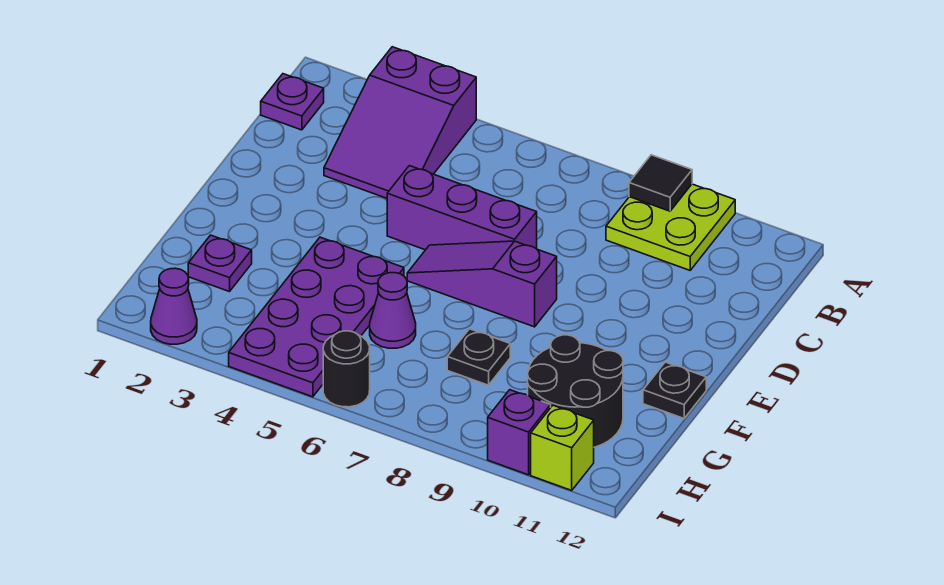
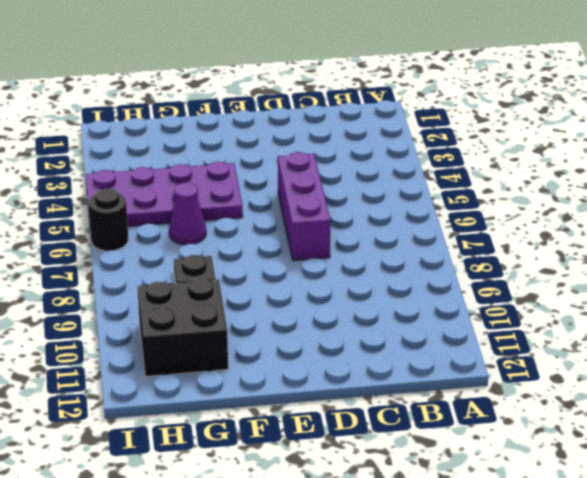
black 2x2 brick [137,278,228,376] -> black 2x2 round brick [528,335,623,447]
none -> purple 2x3 slope [324,47,476,198]
none -> lime 2x2 plate [606,184,735,270]
none -> purple 1x1 plate [261,74,324,130]

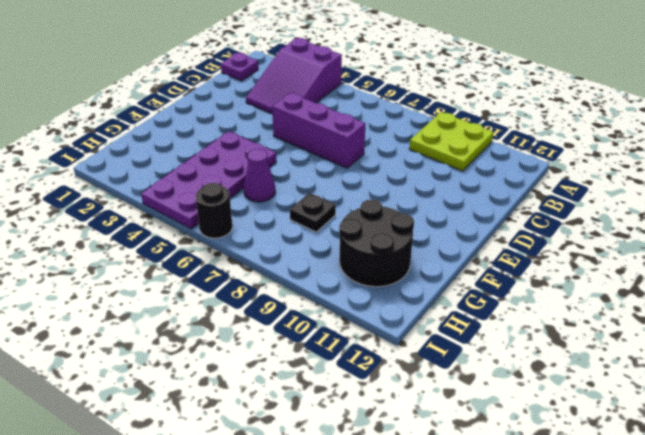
none -> purple 1x3 slope [407,241,557,327]
none -> black 1x1 plate [643,362,706,418]
none -> purple 1x1 plate [188,235,252,292]

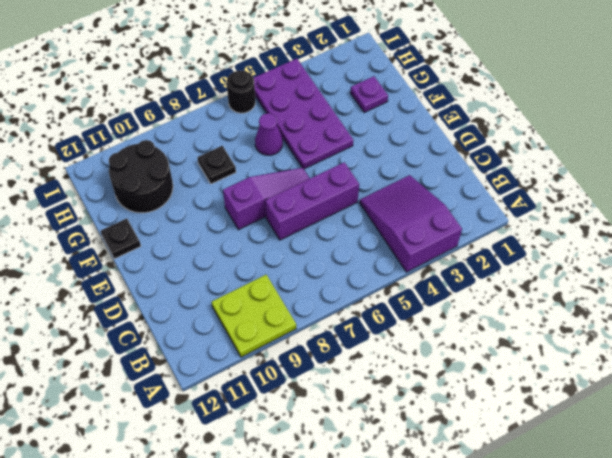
none -> purple 1x1 plate [261,74,324,130]
none -> purple 1x1 cone [151,268,197,344]
none -> purple 1x1 brick [488,390,551,475]

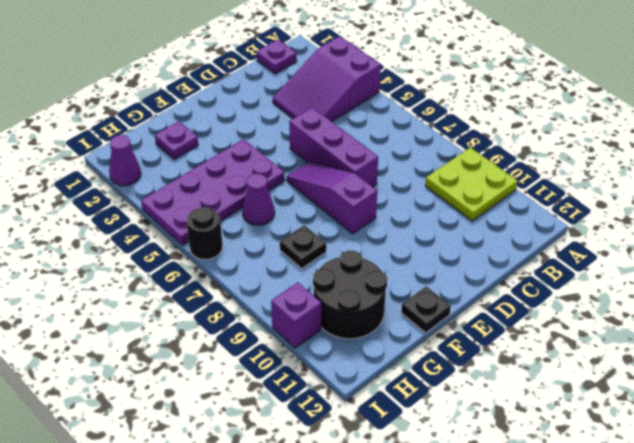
none -> lime 1x1 brick [531,405,594,490]
none -> black 1x1 tile [629,155,692,211]

